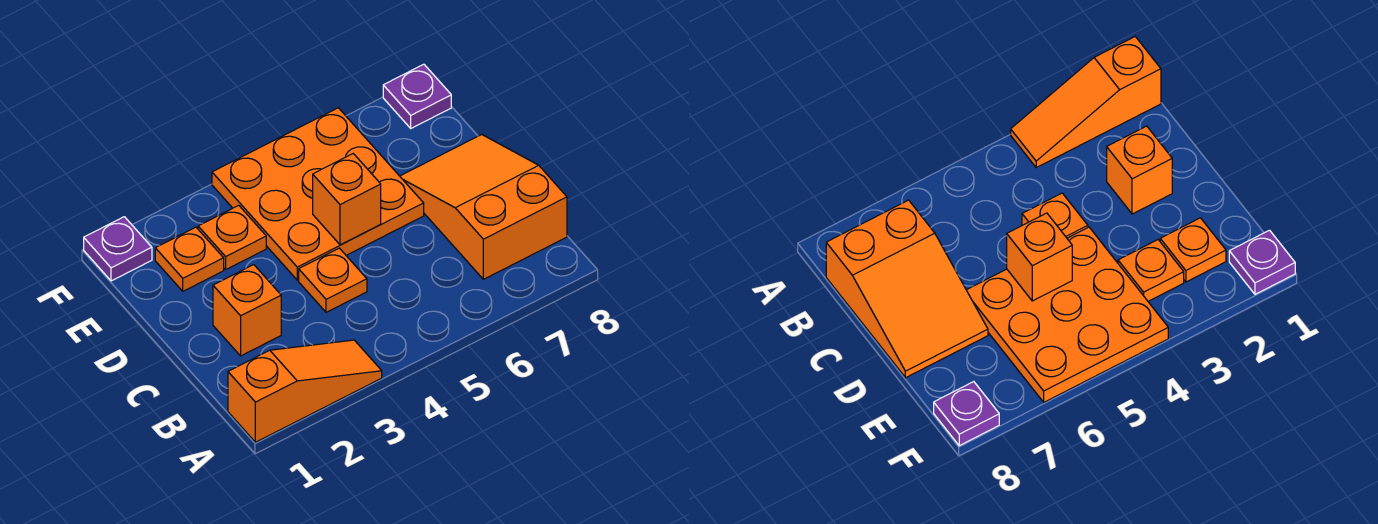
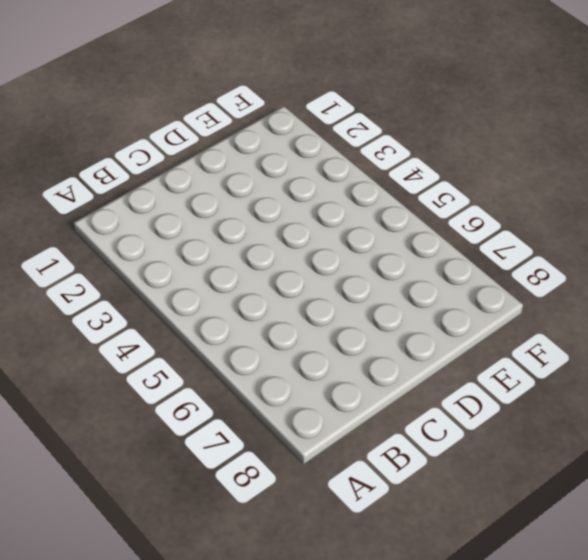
none -> orange 1x3 slope [228,340,382,442]
none -> orange 2x3 slope [400,135,567,279]

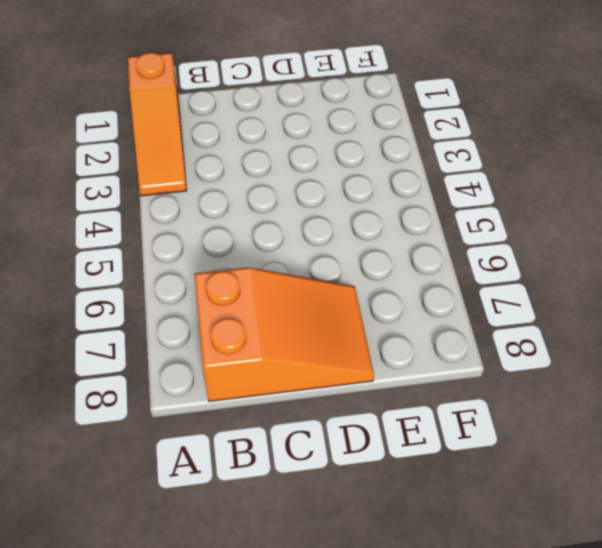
none -> orange 1x1 brick [213,265,281,356]
none -> orange 1x1 plate [299,248,367,312]

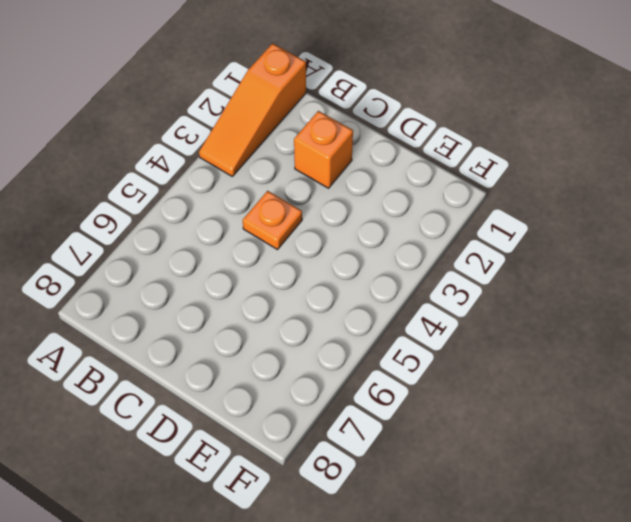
none -> orange 2x3 slope [400,135,567,279]
none -> orange 3x3 plate [212,108,424,280]

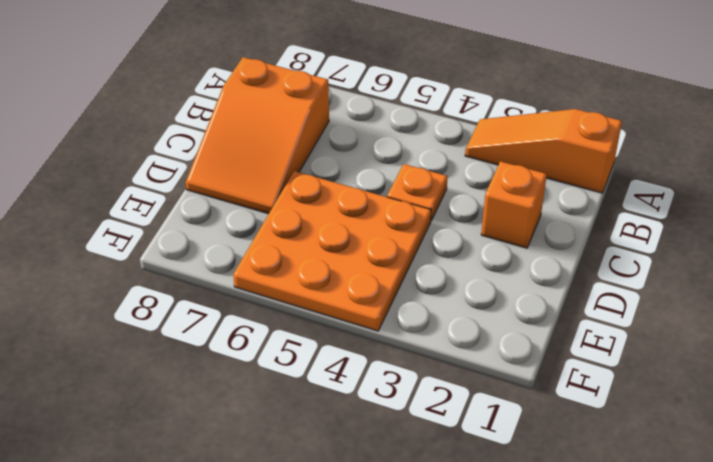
none -> orange 1x1 plate [155,227,224,291]
none -> orange 1x1 plate [198,205,266,269]

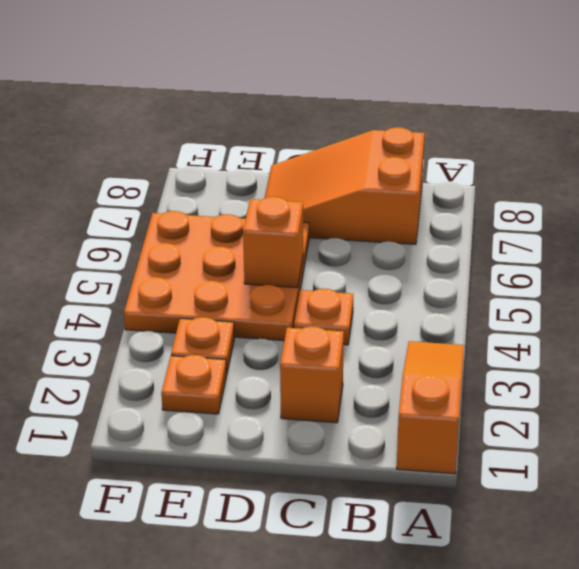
none -> purple 1x1 plate [84,217,152,281]
none -> purple 1x1 plate [383,64,451,128]

